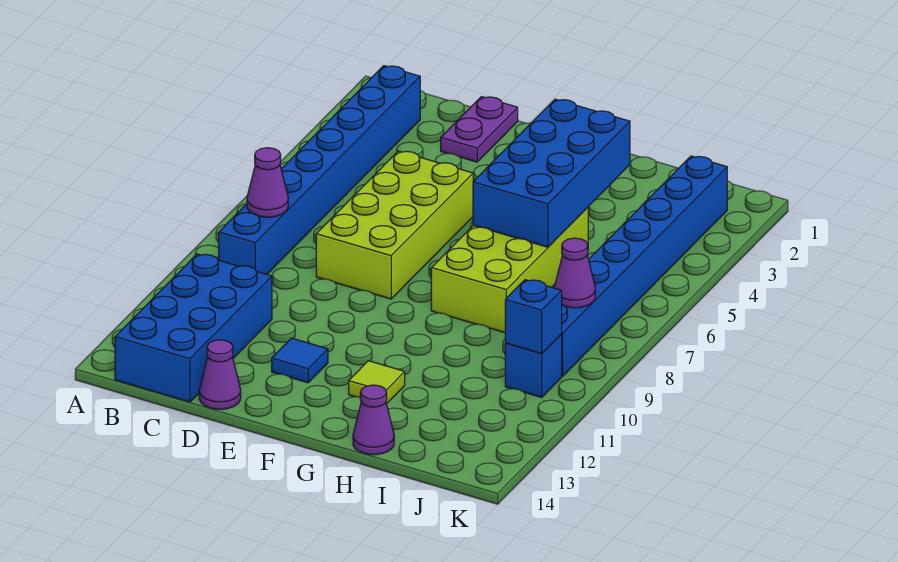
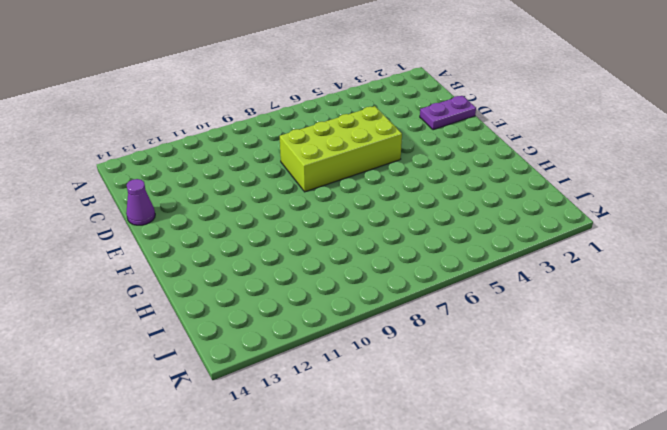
none -> blue 1x8 brick [219,66,420,274]
none -> blue 2x4 brick [115,254,272,402]
none -> blue 1x1 tile [272,338,328,383]

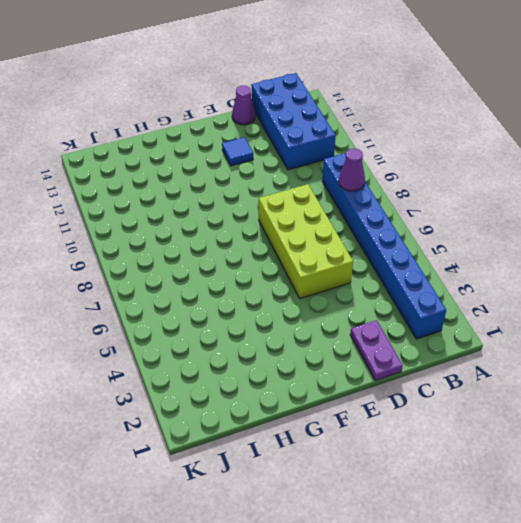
none -> lime 2x4 brick [431,207,588,333]
none -> lime 1x1 tile [349,361,405,404]
none -> purple 1x1 cone [353,385,394,455]

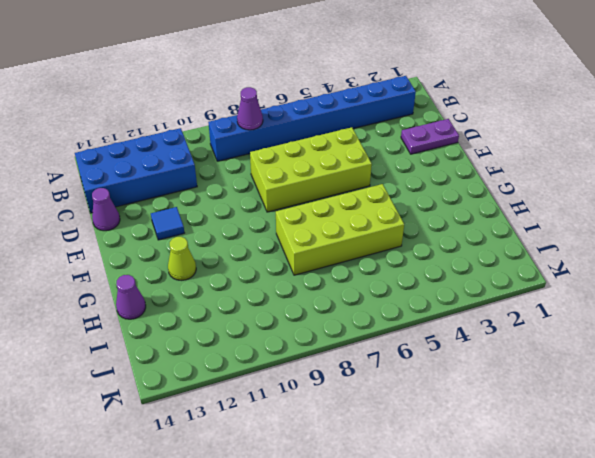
lime 1x1 cone [168,237,196,280] -> lime 1x1 tile [349,361,405,404]
none -> blue 1x8 brick [561,156,727,377]
none -> blue 1x1 brick [505,335,562,397]
none -> blue 2x4 brick [473,99,630,247]

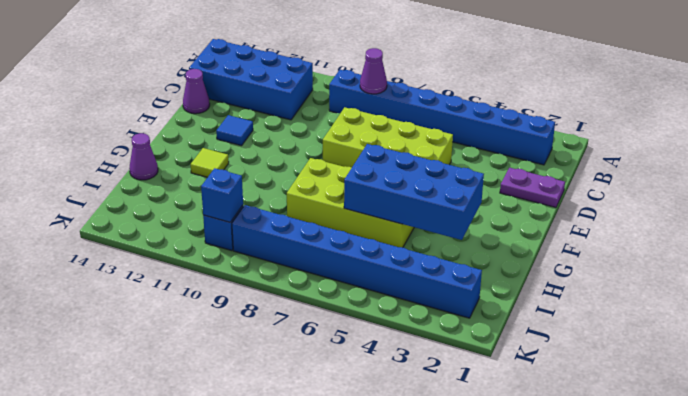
none -> purple 1x1 cone [554,238,595,308]

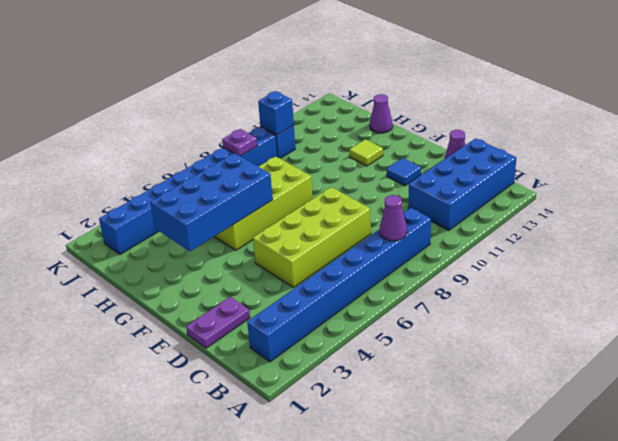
purple 1x1 plate [222,129,257,156] -> purple 1x1 cone [554,238,595,308]

